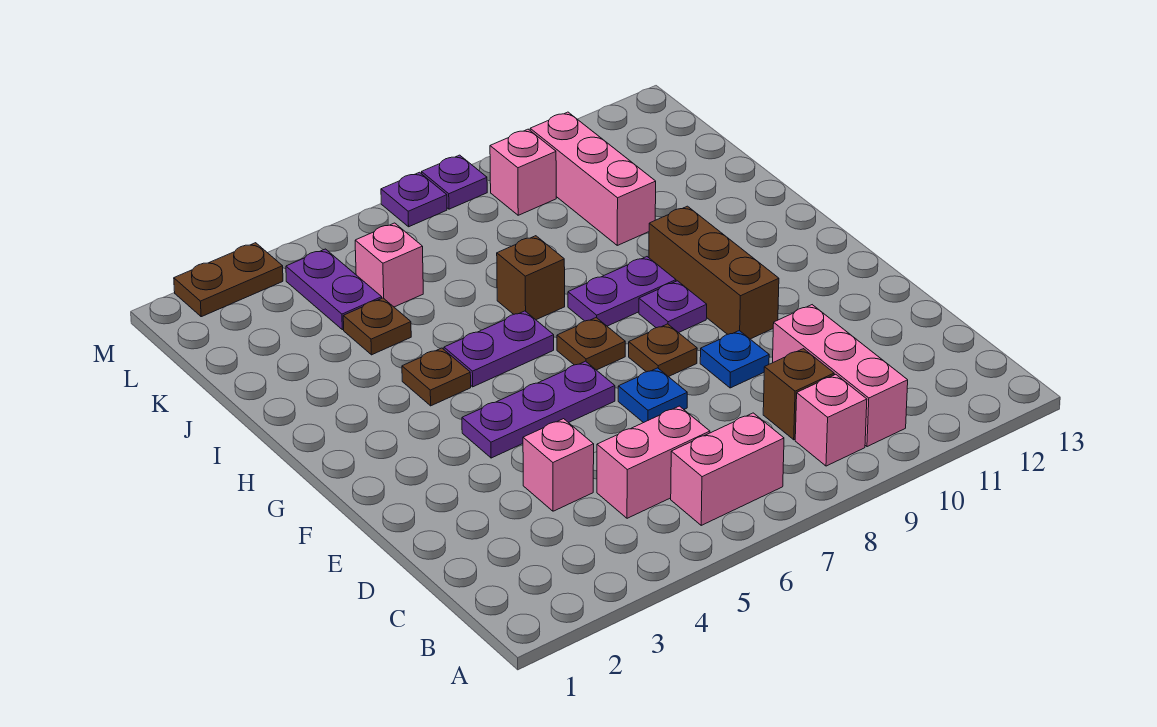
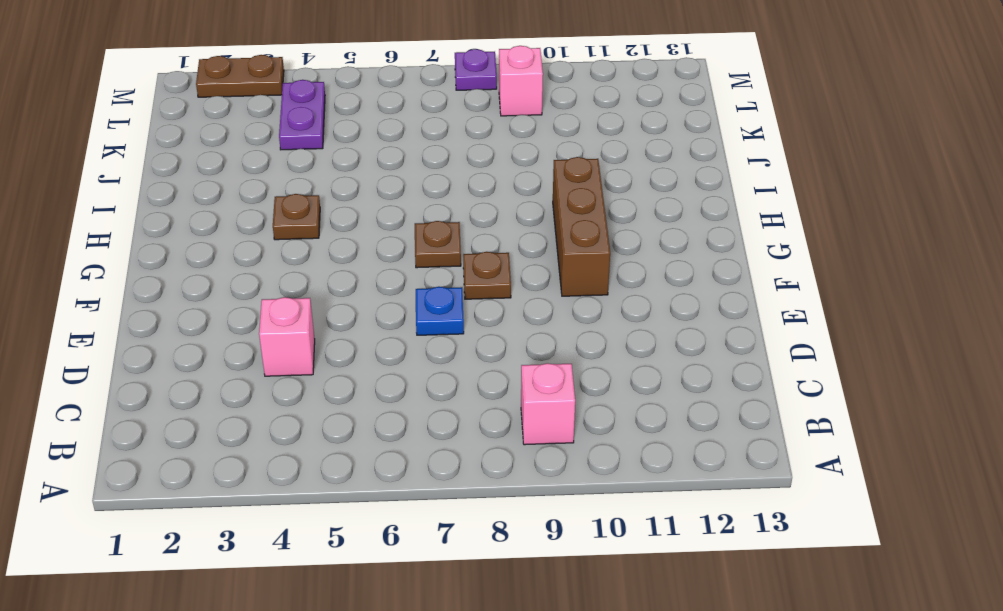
none -> pink 1x2 brick [671,413,784,525]
none -> pink 1x3 brick [773,305,908,447]
none -> pink 1x2 brick [597,406,710,518]

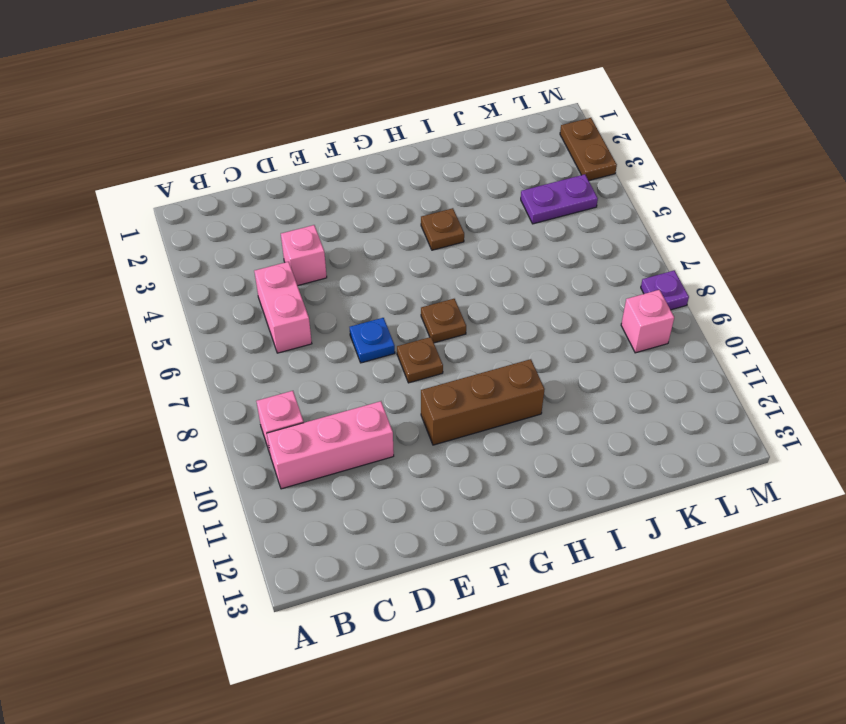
none -> pink 1x2 brick [671,413,784,525]
none -> brown 1x1 brick [763,349,834,440]
none -> blue 1x1 plate [700,331,769,388]

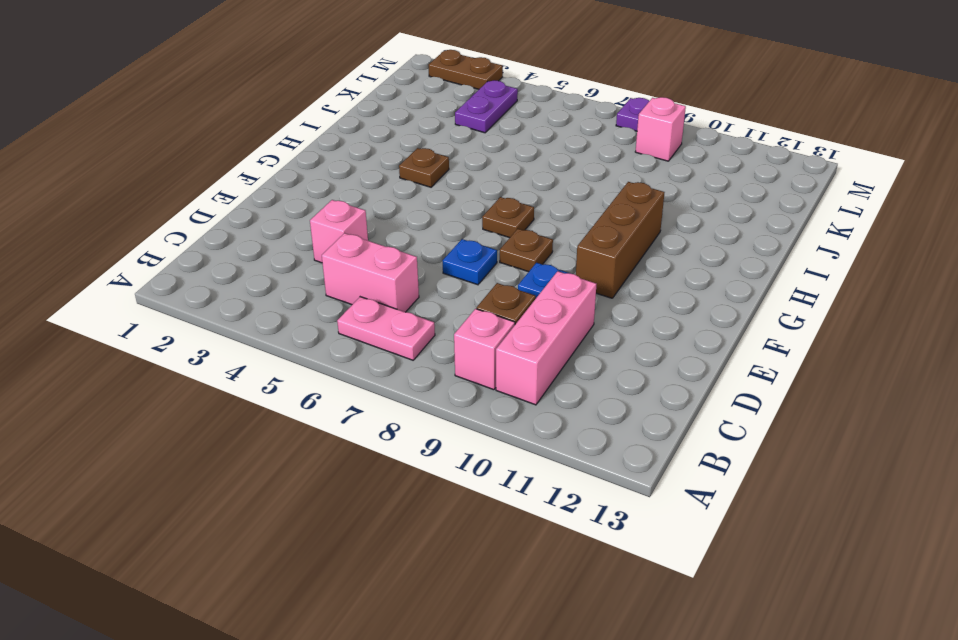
pink 1x2 plate [337,297,435,360] -> pink 1x2 brick [671,413,784,525]
none -> purple 1x3 plate [462,361,615,458]
none -> purple 1x1 plate [639,281,707,333]
none -> purple 1x2 plate [444,311,554,387]

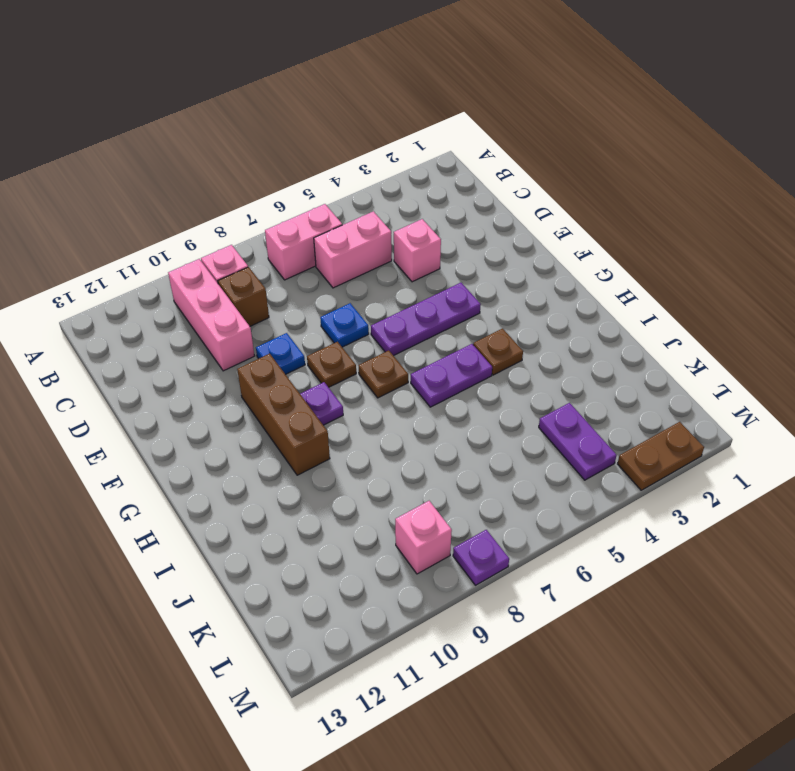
none -> purple 1x2 plate [568,257,676,326]
none -> brown 1x1 brick [497,236,565,320]
none -> brown 1x1 plate [343,298,411,355]

